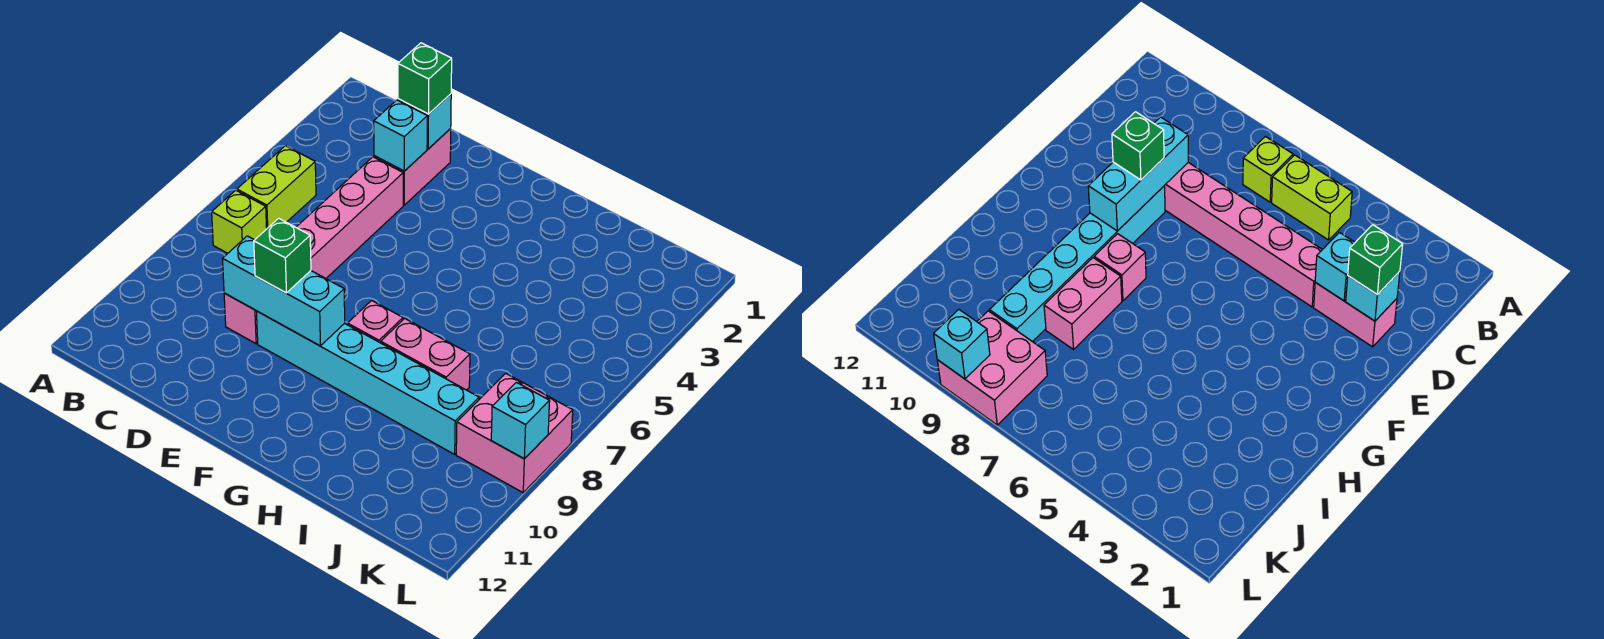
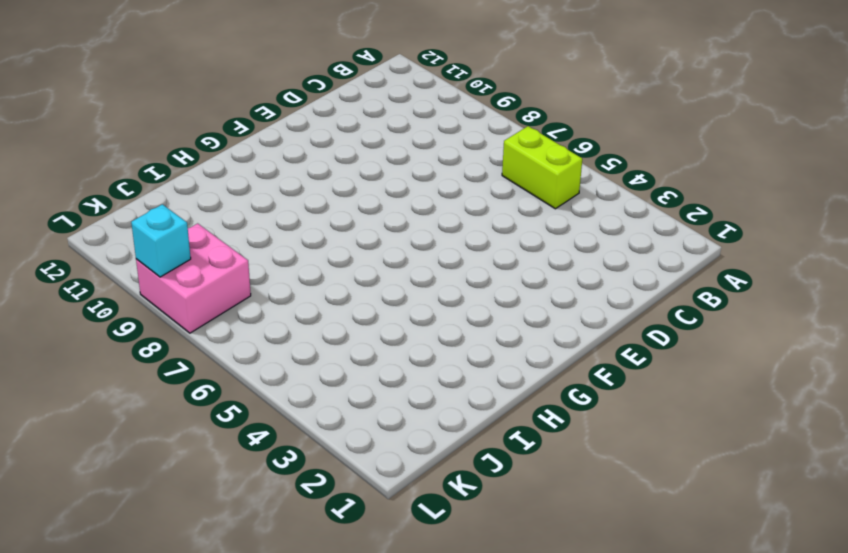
none -> lime 1x1 brick [212,190,267,253]
none -> pink 1x2 brick [374,129,451,205]
none -> pink 1x6 brick [224,157,403,344]

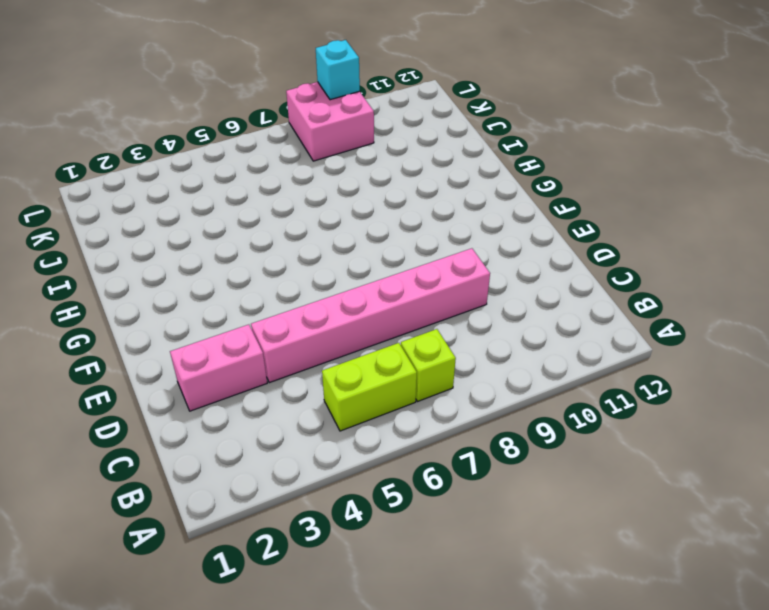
none -> cyan 1x6 brick [257,311,479,454]
none -> pink 1x1 brick [348,301,403,343]
none -> pink 1x2 brick [381,318,470,390]

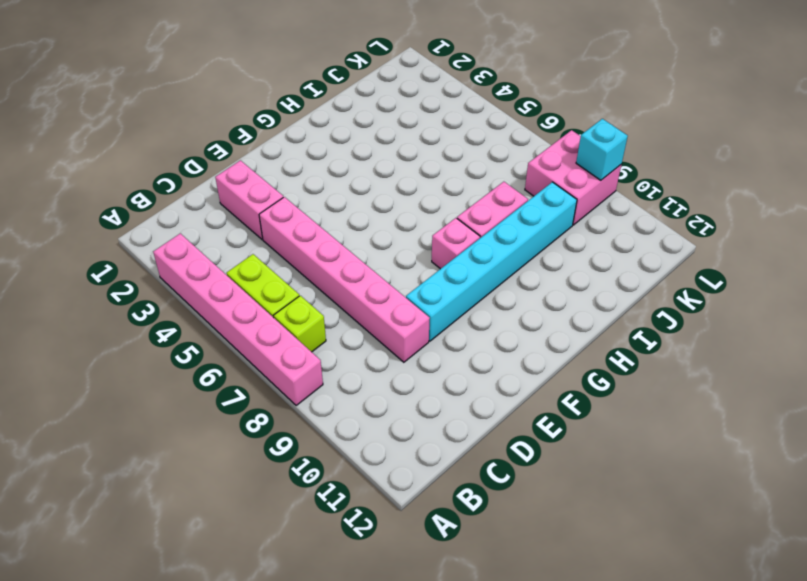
pink 1x6 brick [153,233,323,406] -> none
none -> cyan 1x1 brick [398,94,451,149]
none -> cyan 1x1 brick [374,100,427,171]
none -> cyan 1x3 brick [223,236,345,346]

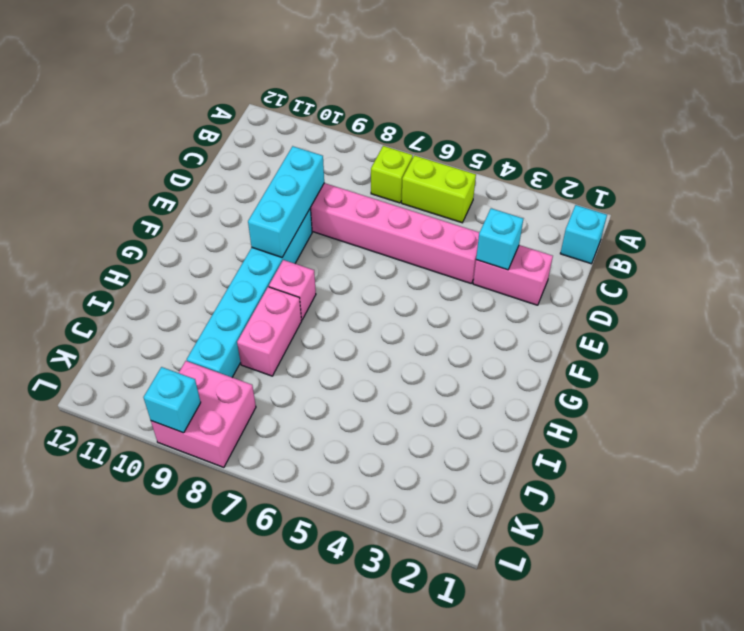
cyan 1x1 brick [560,205,607,264] -> cyan 1x1 brick moved to [398,94,451,149]
none -> green 1x1 brick [398,43,452,114]
none -> green 1x1 brick [254,218,311,293]

